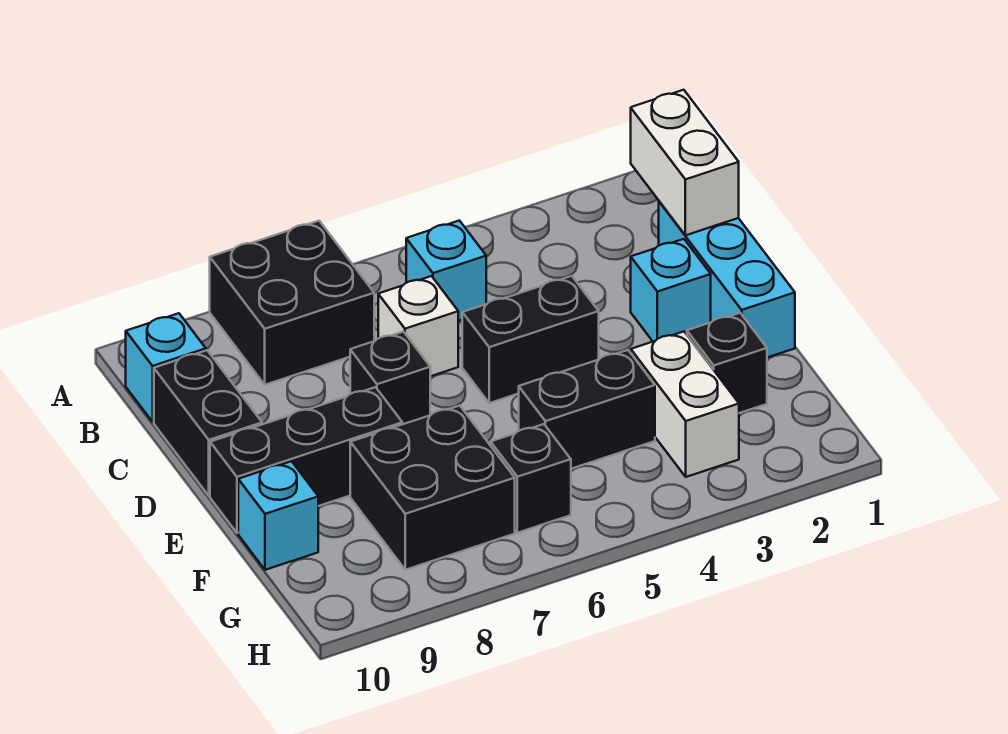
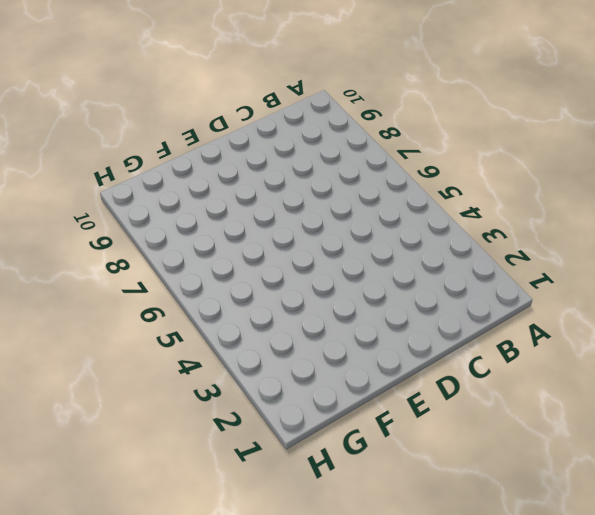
none -> black 2x2 brick [210,221,374,385]
none -> cyan 1x1 brick [406,221,486,321]
none -> cyan 1x1 brick [126,313,206,422]

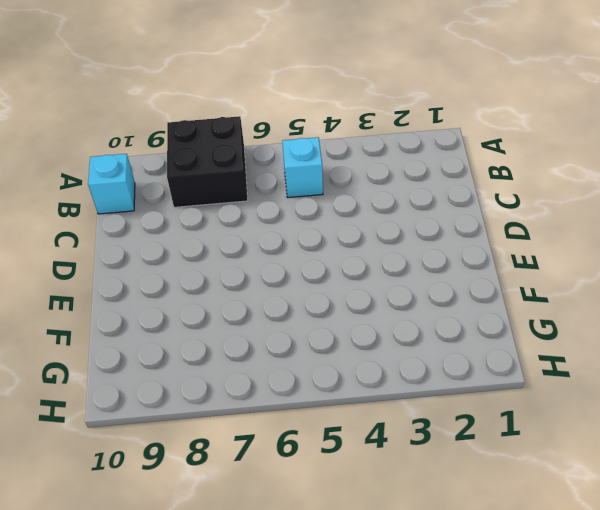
none -> cyan 1x3 brick [659,201,795,358]
none -> white 1x1 brick [378,276,458,376]
none -> black 1x2 brick [154,350,262,496]

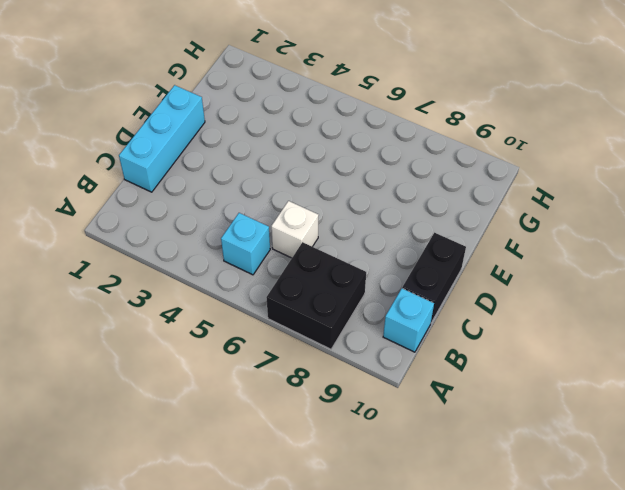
none -> cyan 1x1 brick [631,239,711,341]
none -> black 1x2 brick [462,276,599,403]
none -> black 1x1 brick [350,332,430,424]

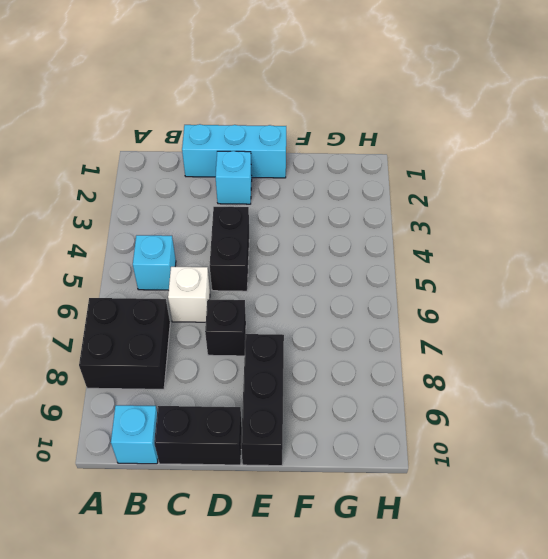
none -> black 1x1 brick [687,313,767,413]
none -> white 1x2 brick [631,332,739,477]
none -> black 1x2 brick [519,350,655,469]

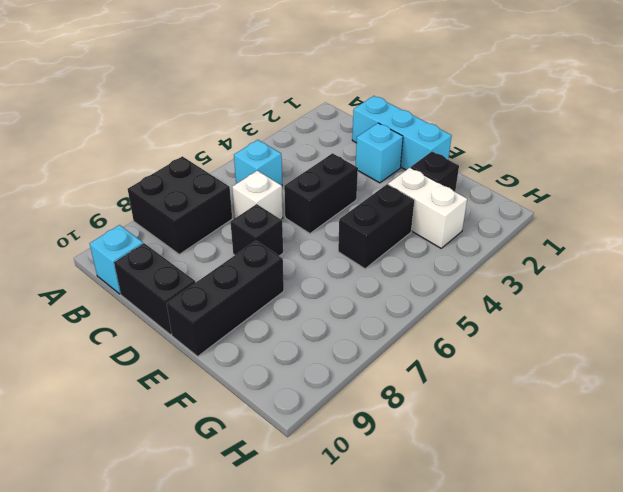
none -> black 2x2 brick [350,406,515,570]
none -> cyan 1x1 brick [238,461,318,570]
none -> black 1x1 brick [491,424,571,533]

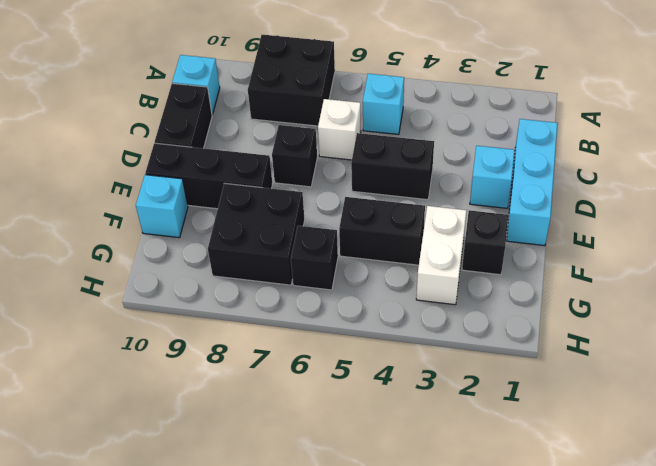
none -> white 1x2 brick [631,90,739,235]

